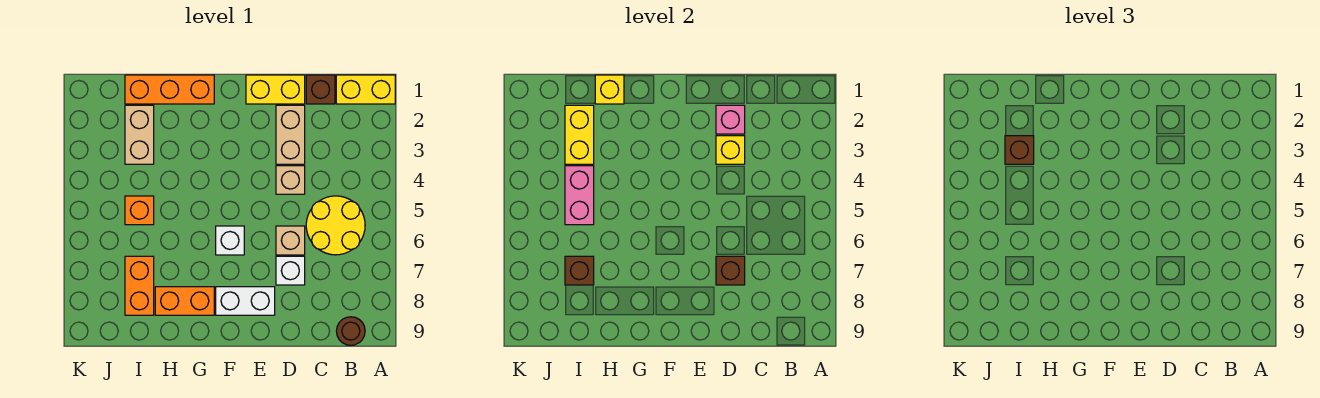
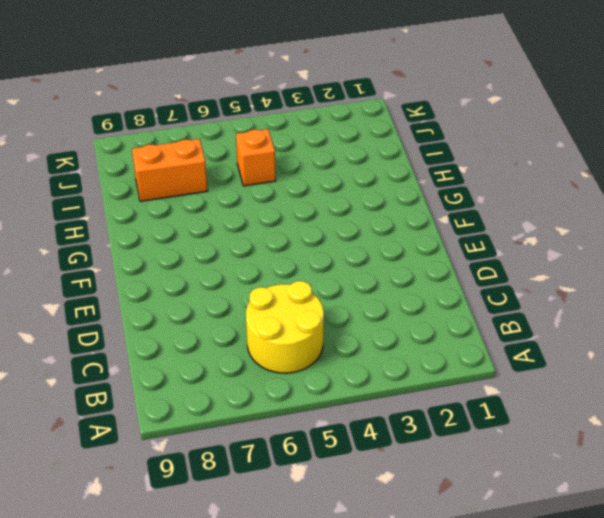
none -> yellow 1x2 brick [336,75,395,104]
none -> brown 1x1 round brick [337,317,365,345]
none -> brown 1x1 brick [306,75,335,104]

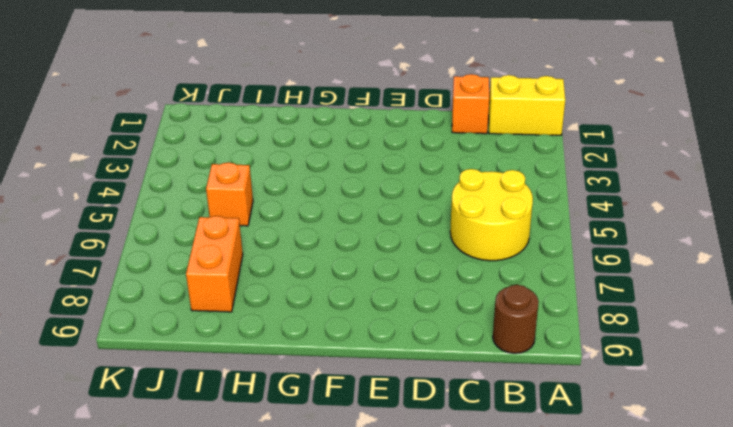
orange 1x1 brick [452,74,489,134] -> brown 1x1 brick [306,75,335,104]
none -> yellow 1x2 brick [246,75,305,104]
none -> tan 1x2 brick [276,105,305,164]
none -> tan 1x1 brick [276,166,305,194]

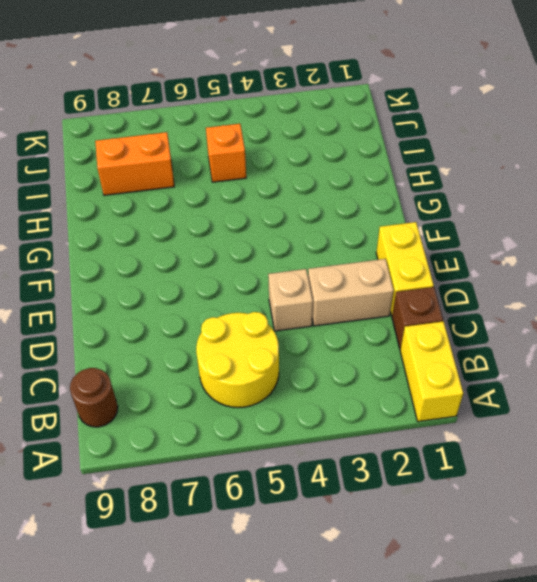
none -> tan 1x1 brick [276,226,305,255]
none -> white 1x1 brick [276,256,305,285]
none -> white 1x2 brick [216,287,275,315]

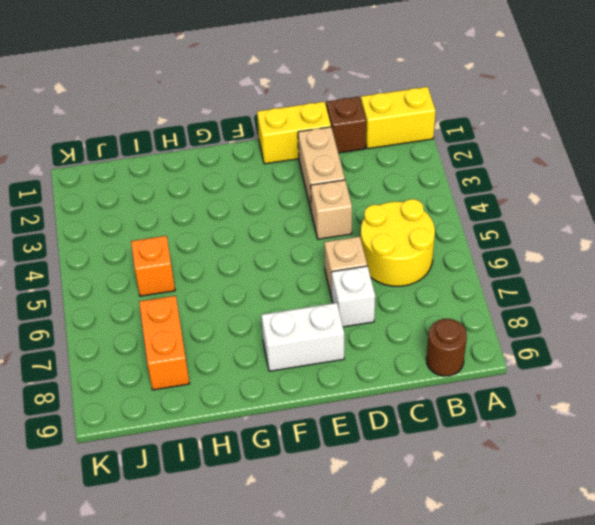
none -> white 1x1 brick [216,226,244,255]
none -> orange 1x3 brick [125,75,214,104]
none -> orange 1x2 brick [155,287,214,315]

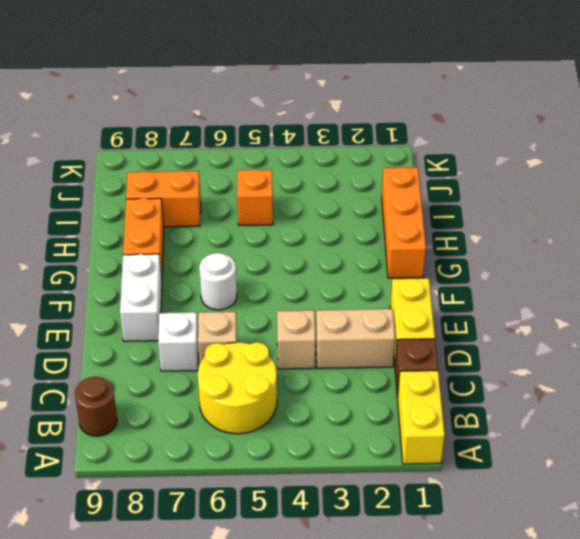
white 1x1 round brick [199,253,237,310] -> white 1x1 brick [216,226,244,255]
none -> tan 1x2 brick [125,105,154,164]
none -> pink 1x1 brick [716,105,745,134]
none -> yellow 1x1 brick [716,136,745,164]

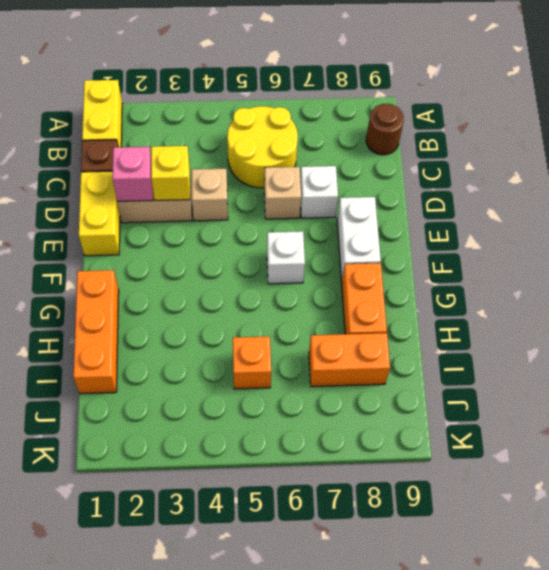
none -> tan 1x2 brick [125,105,154,164]
none -> brown 1x1 brick [716,256,745,285]
none -> yellow 1x1 brick [595,75,624,104]

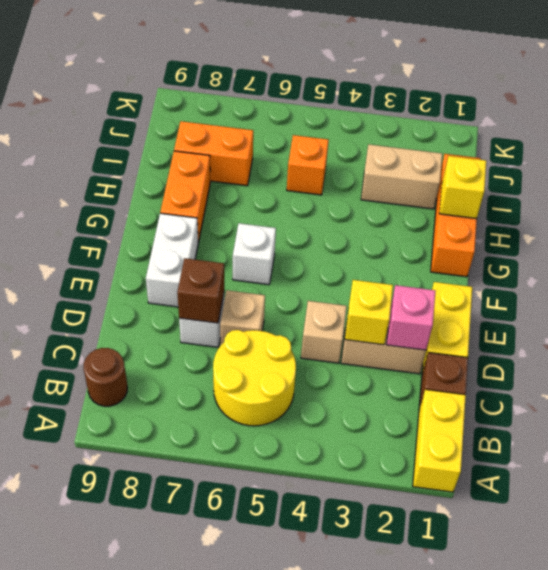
none -> yellow 1x2 brick [565,105,594,164]
none -> pink 1x2 brick [565,166,594,225]
none -> brown 1x1 brick [565,256,594,285]

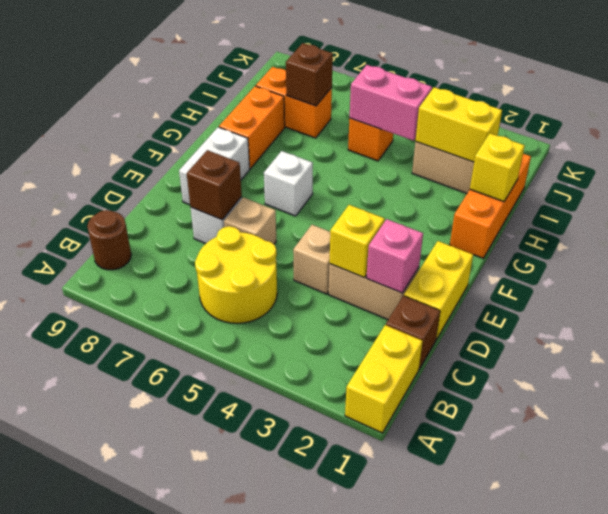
none -> brown 1x1 brick [1005,136,1034,164]

